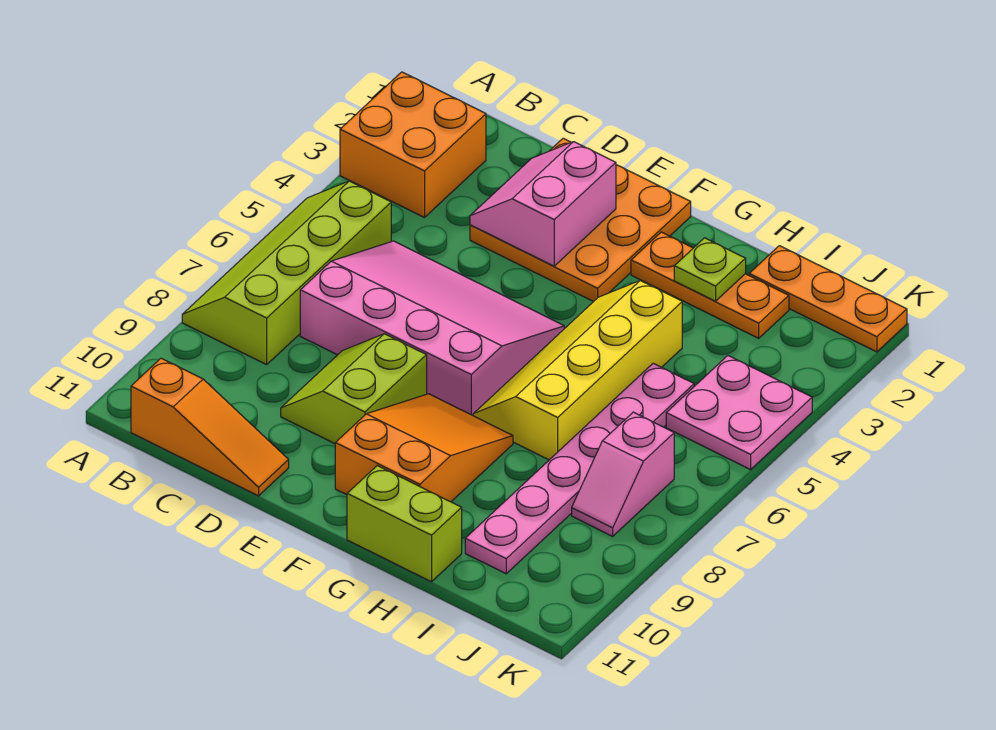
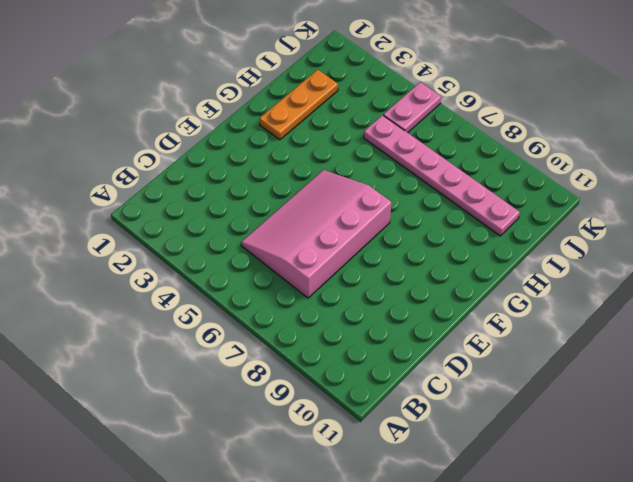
pink 1x2 plate [383,82,441,133] -> pink 2x2 plate [666,356,812,470]
none -> orange 2x2 brick [340,72,486,218]
none -> lime 2x4 slope [182,181,391,365]
none -> orange 1x3 slope [131,358,289,496]

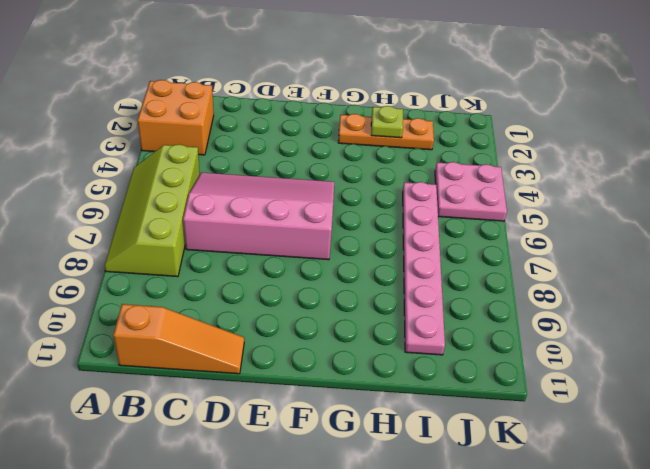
none -> orange 3x3 plate [470,138,691,302]
none -> lime 2x2 slope [281,334,427,444]
none -> orange 2x3 slope [335,394,513,502]

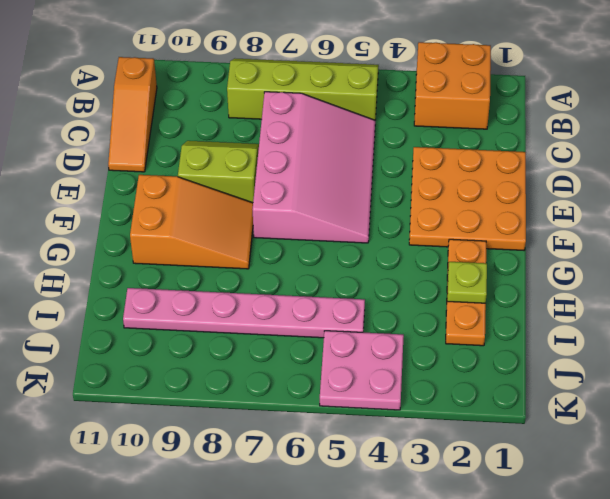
none -> yellow 2x4 slope [473,281,682,460]
none -> lime 1x2 brick [347,466,462,582]
none -> orange 1x3 plate [749,246,907,352]

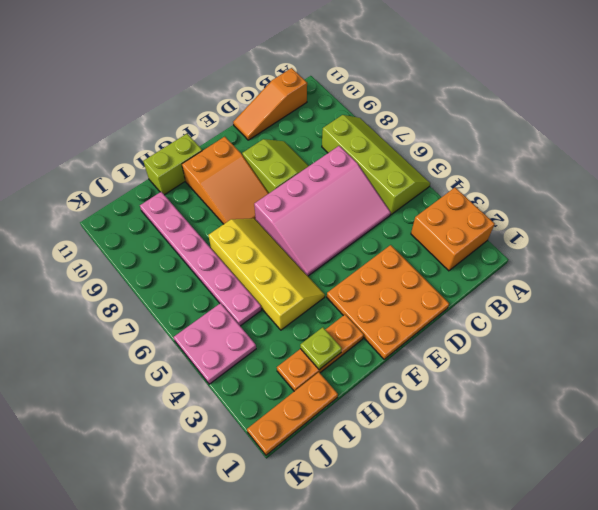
none -> pink 1x2 slope [572,412,674,536]
none -> pink 2x2 slope [470,142,616,266]

